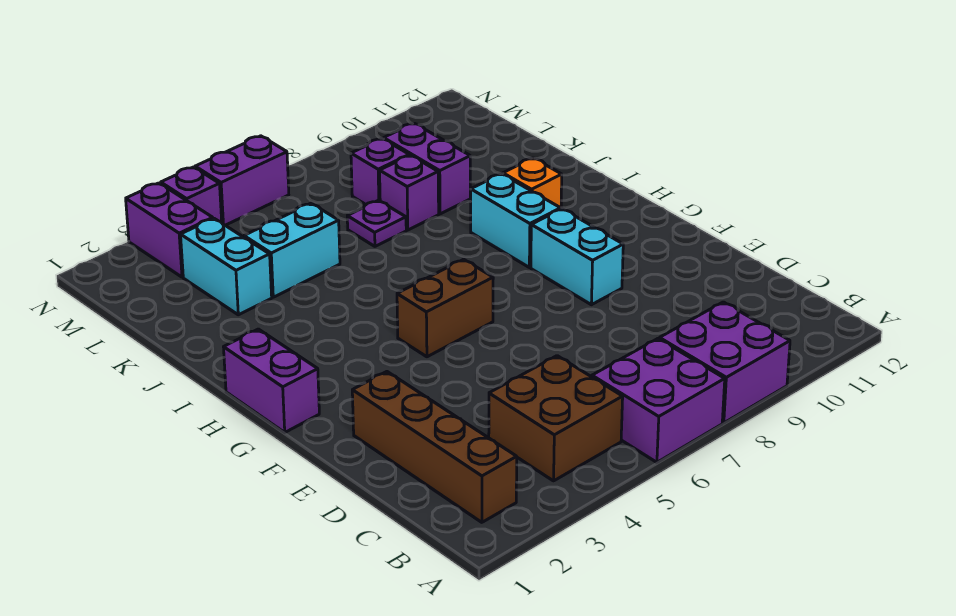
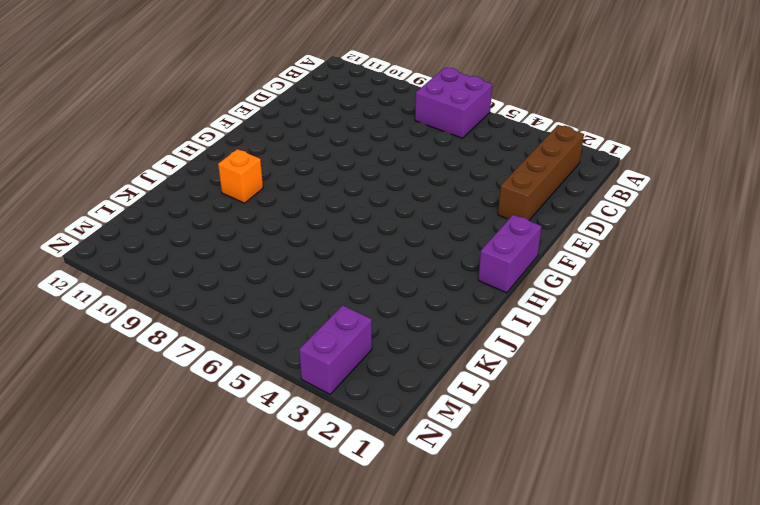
none -> purple 2x2 brick [659,302,790,423]
none -> brown 2x2 brick [489,356,623,481]
none -> cyan 1x2 brick [531,209,623,305]

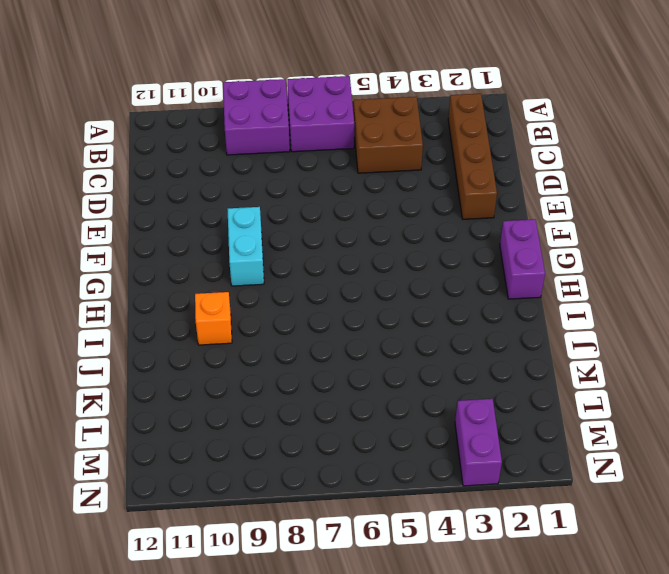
none -> brown 1x2 brick [397,259,493,357]
none -> cyan 1x2 brick [470,174,561,267]
none -> cyan 1x2 brick [181,218,272,315]

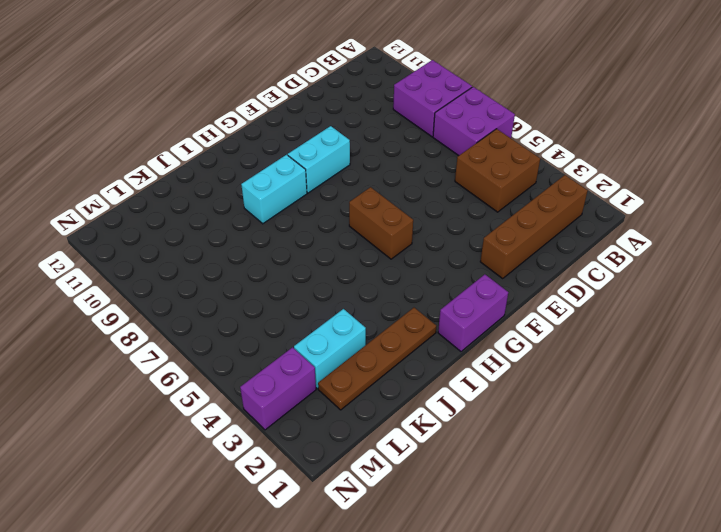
brown 1x4 plate [318,308,436,410] -> none
none -> orange 1x1 brick [503,158,562,208]
none -> cyan 1x2 brick [244,203,340,297]
none -> purple 1x1 plate [347,200,406,246]

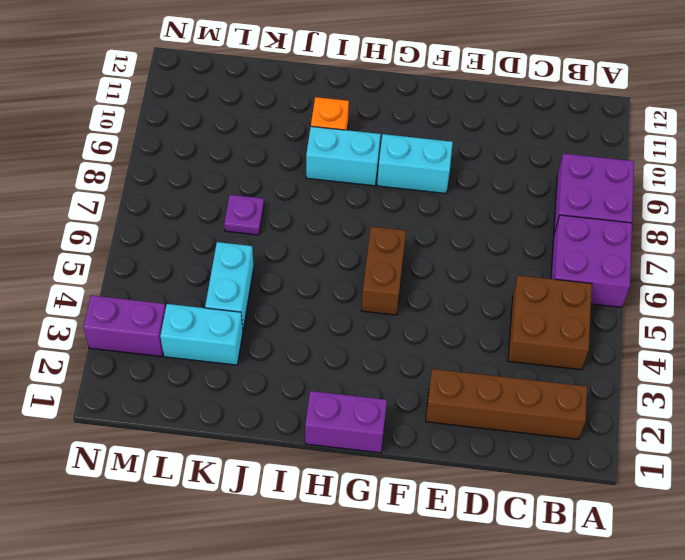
none -> purple 1x1 brick [380,155,439,230]
none -> purple 1x2 brick [384,123,470,214]
none -> purple 1x1 brick [351,138,409,204]

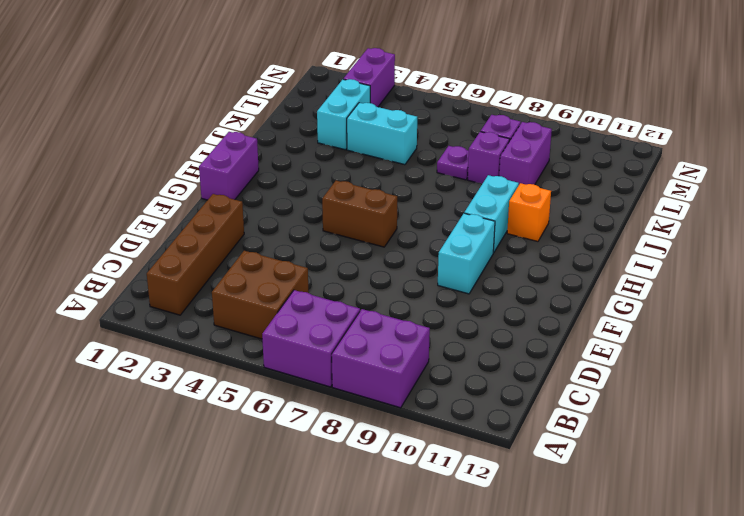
none -> purple 1x1 brick [161,167,222,223]
none -> purple 1x2 brick [195,136,289,225]

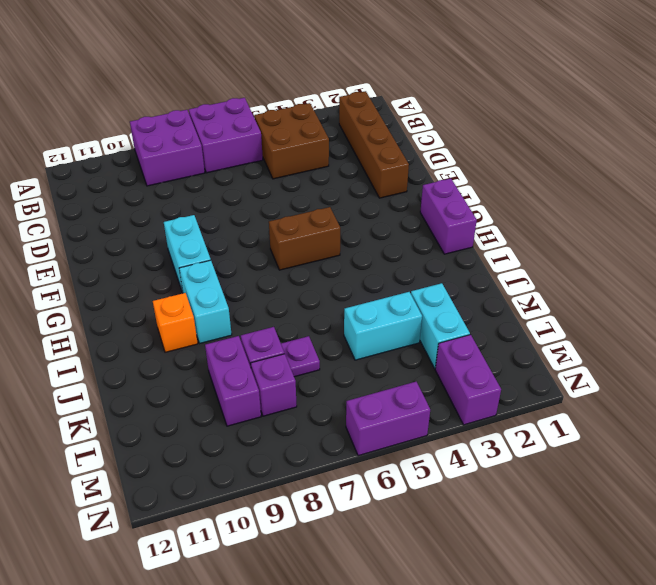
none -> purple 1x1 brick [161,167,222,223]

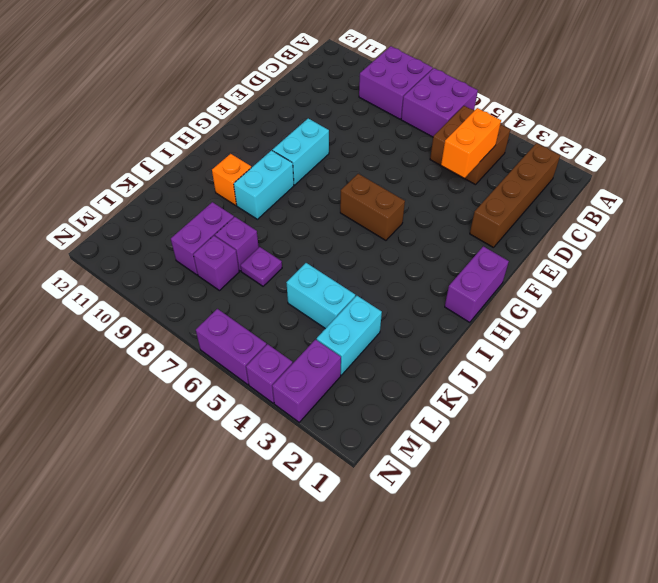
orange 1x2 brick [441,108,501,178] -> none

